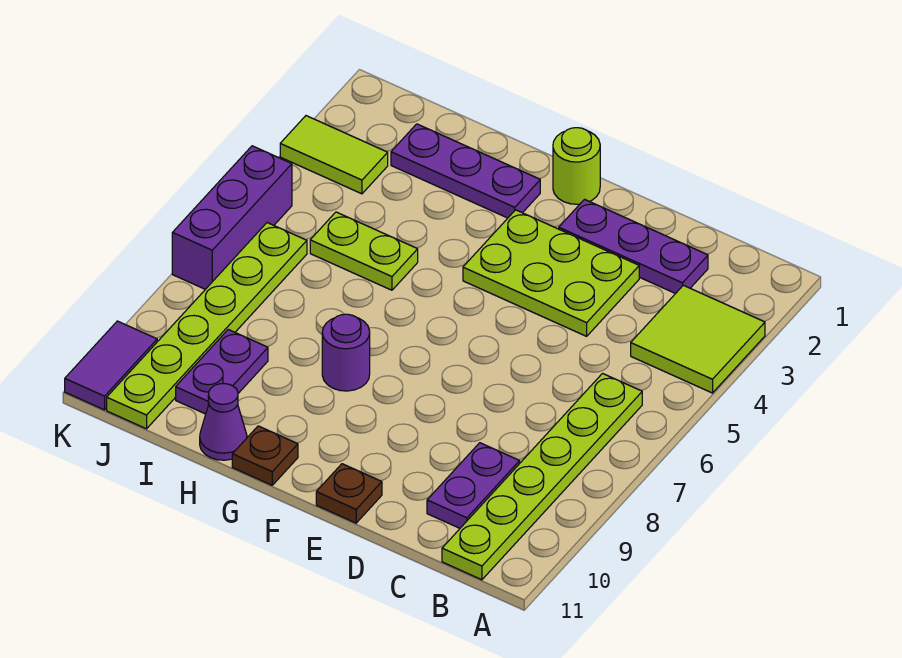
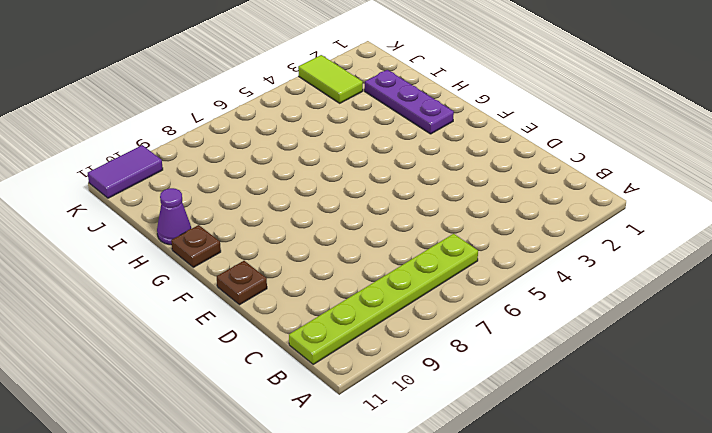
none -> lime 2x2 tile [631,285,765,393]
none -> purple 1x3 plate [559,199,708,294]
none -> purple 1x2 plate [427,443,520,528]

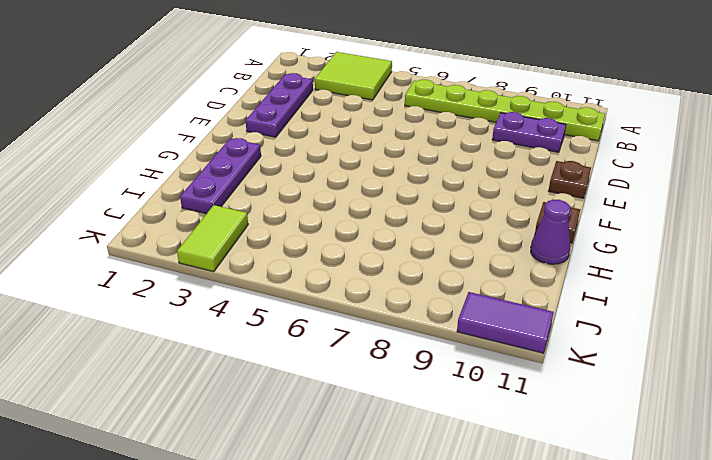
none -> lime 2x3 plate [463,210,639,336]
none -> lime 1x1 round brick [553,128,600,204]
none -> purple 1x1 round brick [322,314,370,391]

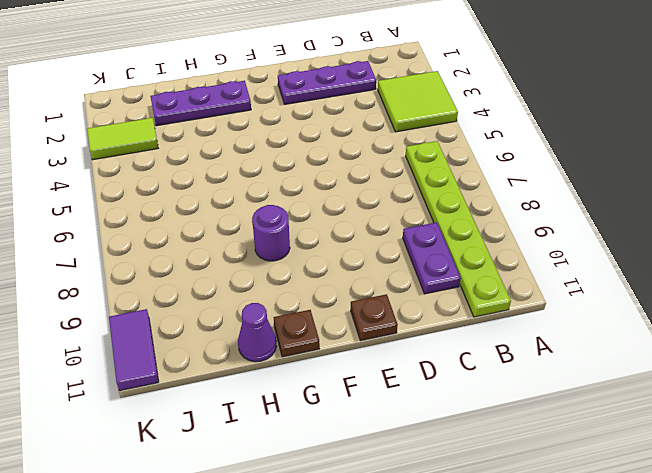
none -> lime 2x3 plate [463,210,639,336]
none -> lime 1x1 round brick [553,128,600,204]
none -> lime 1x2 plate [310,212,418,290]

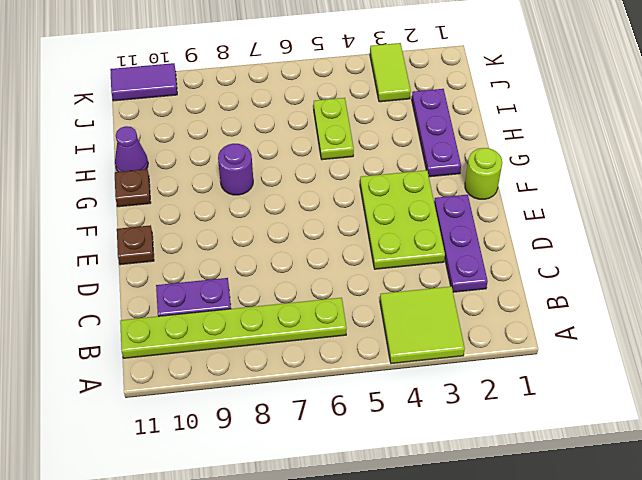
none -> purple 1x2 plate [176,330,268,414]
none -> lime 1x6 plate [107,223,307,429]
none -> purple 1x3 brick [172,146,292,289]

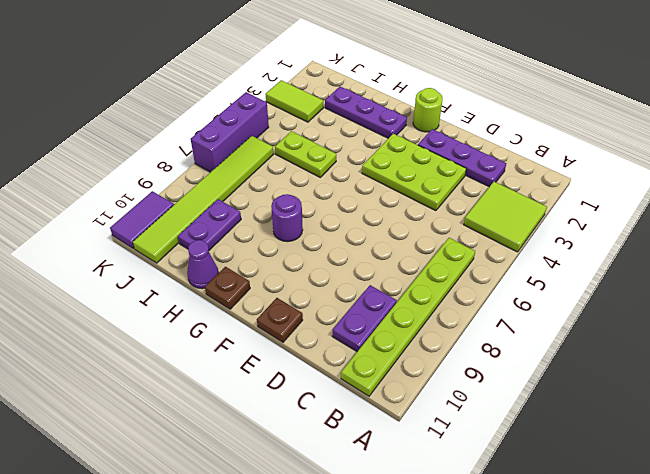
lime 1x6 tile [133,136,274,263] -> lime 1x6 plate [107,223,307,429]

